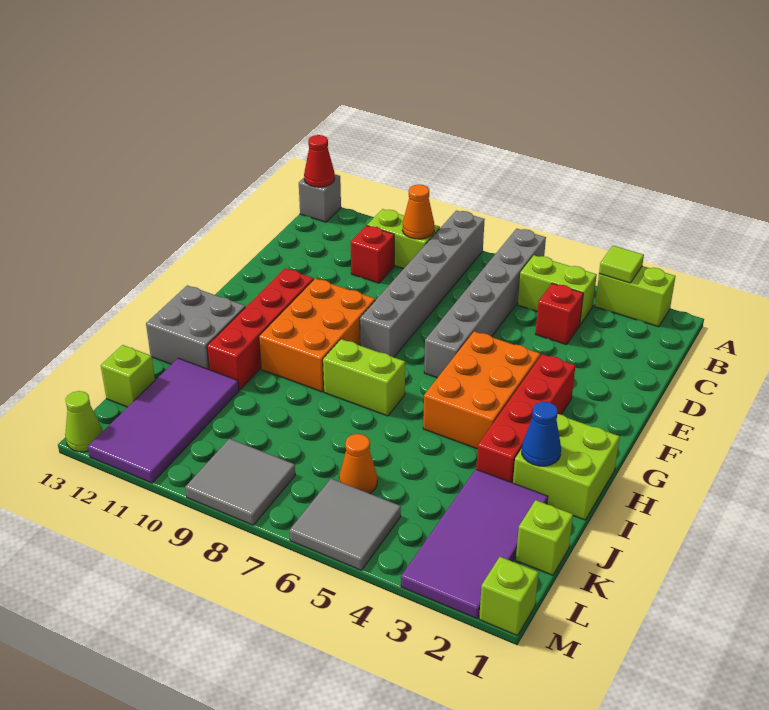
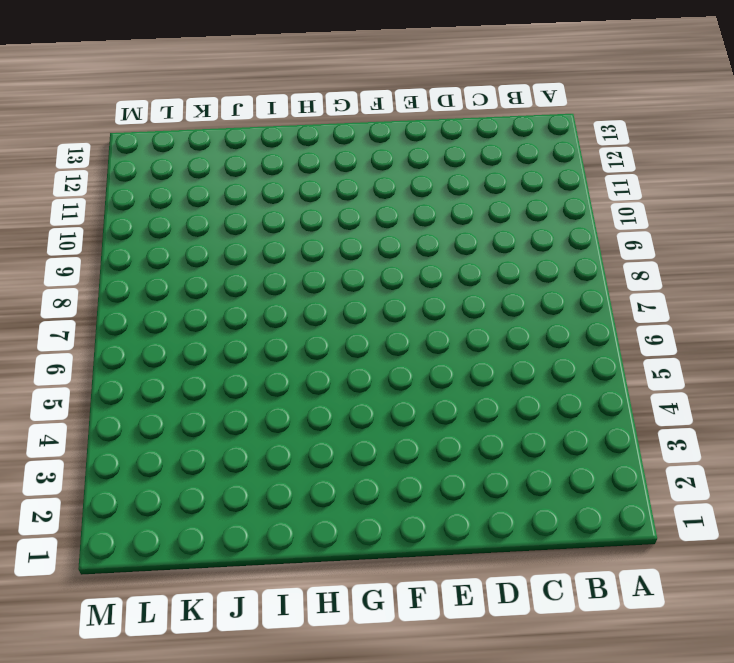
none -> lime 1x2 brick [595,266,675,327]
none -> grey 1x6 brick [424,229,546,378]
none -> grey 1x6 brick [360,211,485,357]

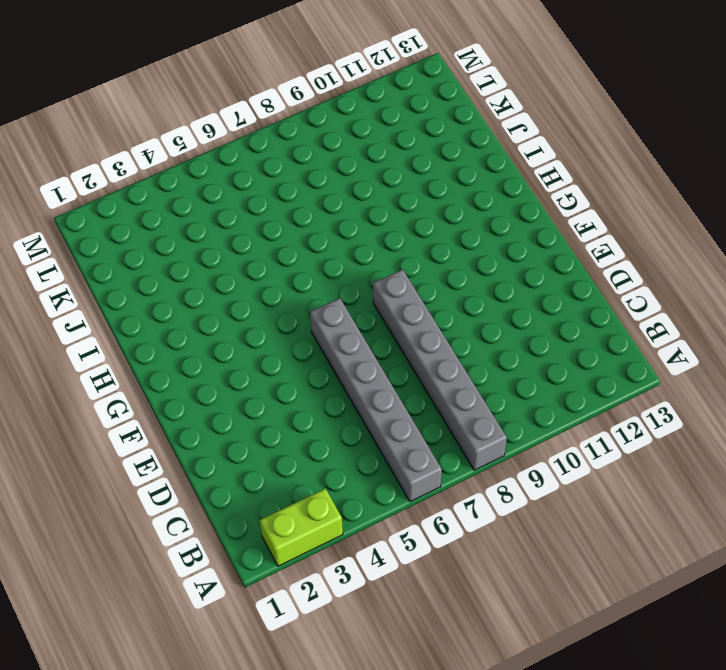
none -> grey 1x1 brick [299,174,341,222]
none -> lime 1x2 brick [518,255,597,325]
none -> lime 1x2 brick [367,209,440,269]

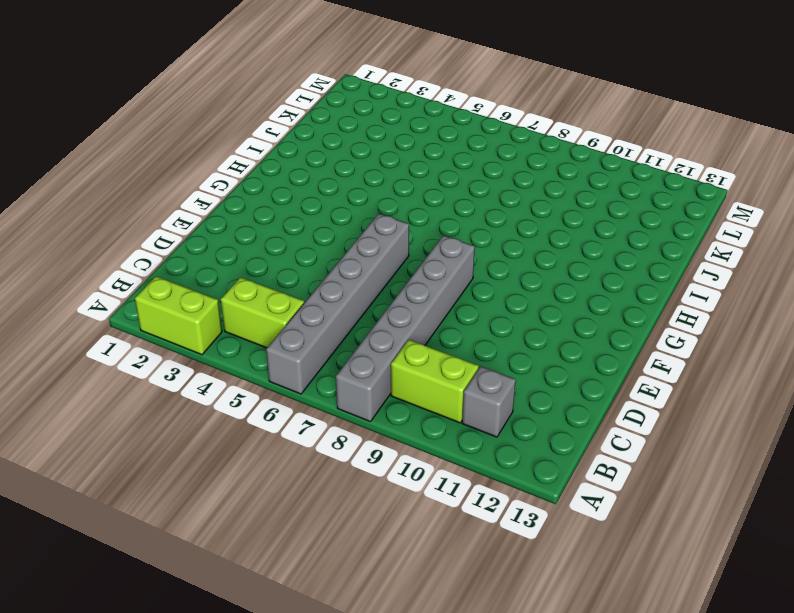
grey 1x1 brick [462,366,516,437] -> grey 1x1 brick moved to [299,174,341,222]
none -> red 1x1 brick [536,283,583,345]
none -> red 1x1 brick [351,226,394,283]
none -> red 1x4 brick [476,354,575,483]

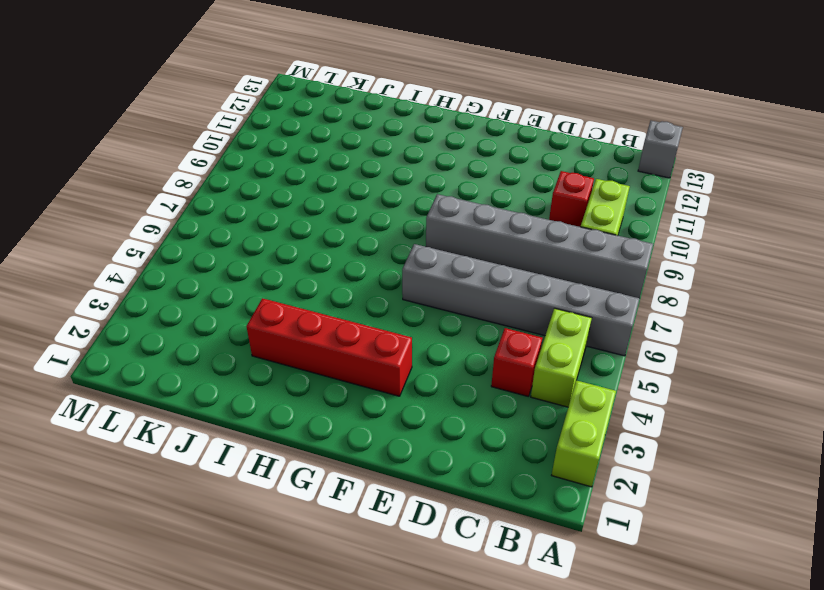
none -> orange 2x3 brick [423,331,540,449]
none -> orange 2x3 brick [259,279,375,392]
none -> red 1x4 brick [207,269,314,390]

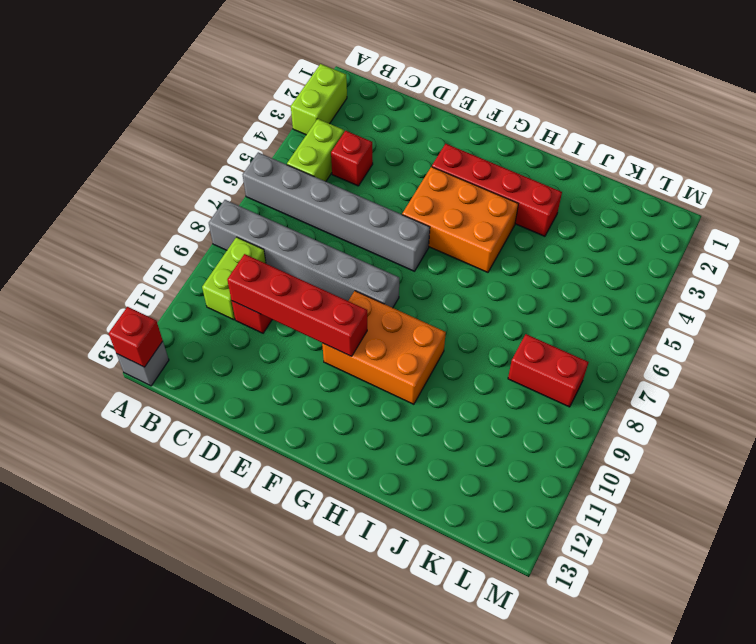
red 1x1 brick [109,307,163,367] -> red 1x1 cone [304,135,335,187]
red 1x4 brick [227,254,367,356] -> red 1x4 brick moved to [207,269,314,390]
red 1x2 brick [508,334,589,407] -> grey 2x2 tile [185,439,295,525]
none -> lime 2x2 brick [513,414,620,520]
none -> lime 1x2 brick [323,339,405,416]
none -> grey 2x2 brick [146,285,245,370]

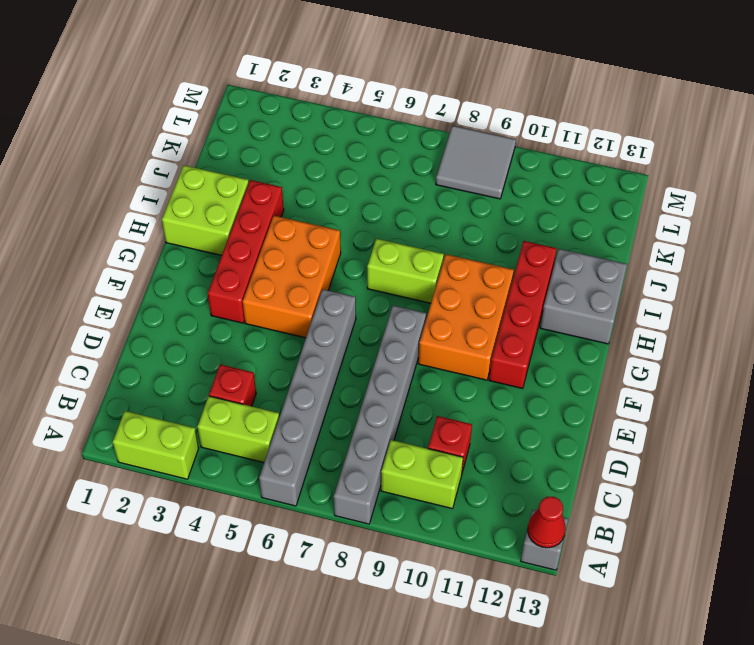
none -> purple 2x4 tile [401,469,548,619]
none -> purple 2x4 tile [88,358,239,483]
none -> lime 1x1 brick [516,500,573,575]

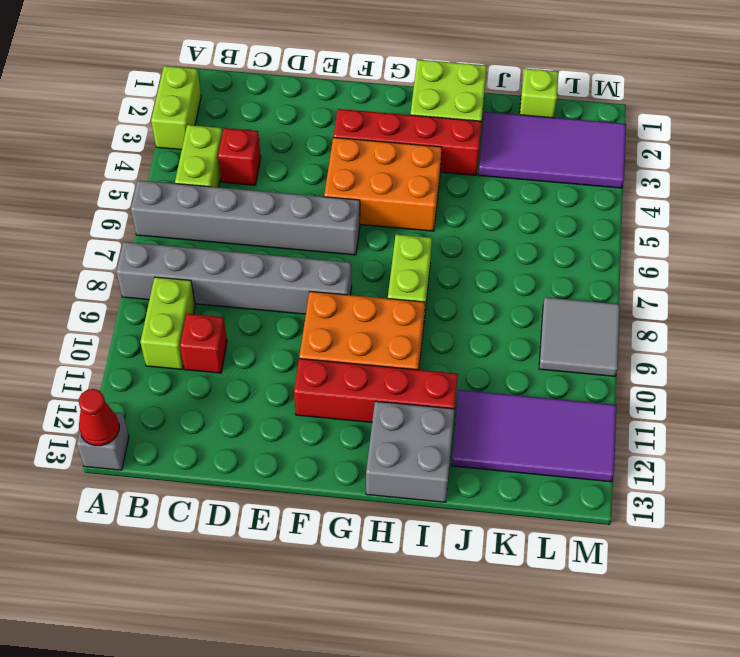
none -> orange 1x1 cone [339,434,377,494]
none -> lime 1x1 brick [101,345,155,407]
none -> grey 2x2 tile [290,479,401,570]

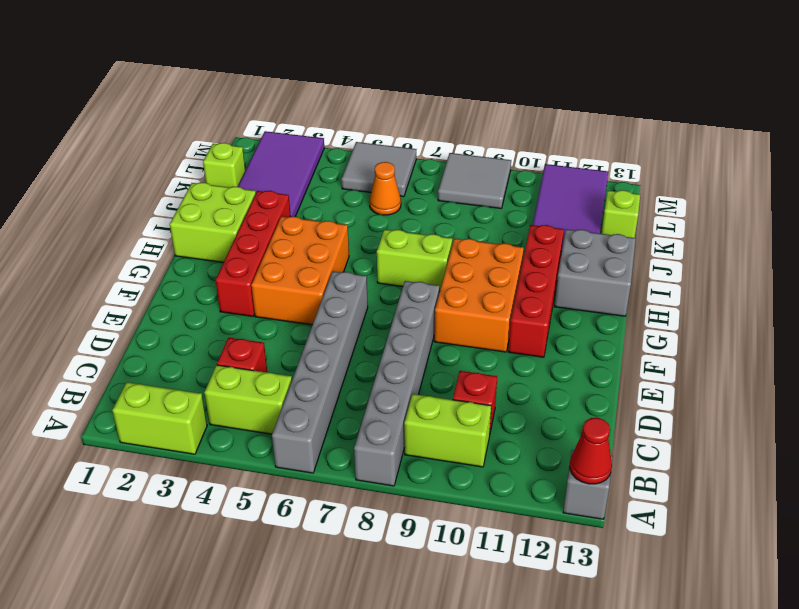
none -> lime 1x1 brick [479,557,539,636]
none -> lime 1x1 cone [65,391,103,452]
none -> lime 1x1 tile [599,246,644,283]

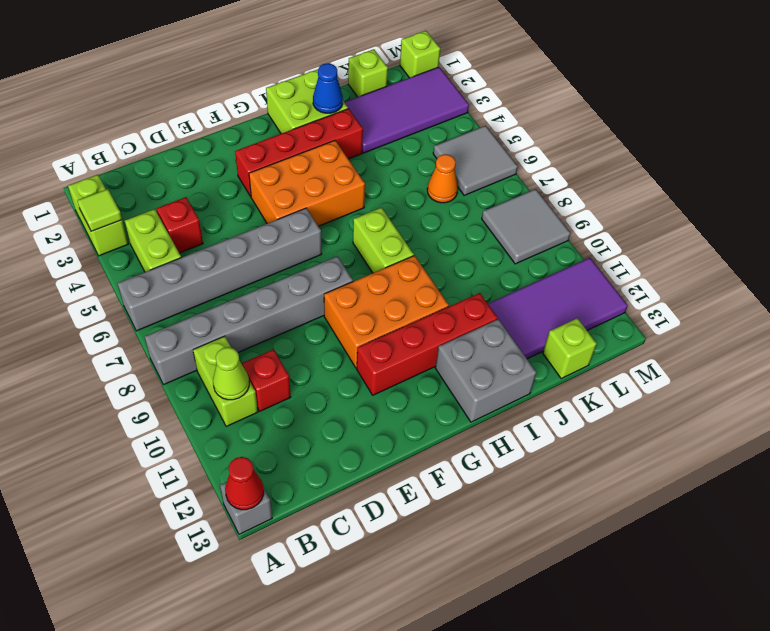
lime 1x1 cone [213,347,249,400] -> lime 1x1 cone moved to [65,391,103,452]
none -> orange 1x1 cone [402,184,434,239]

